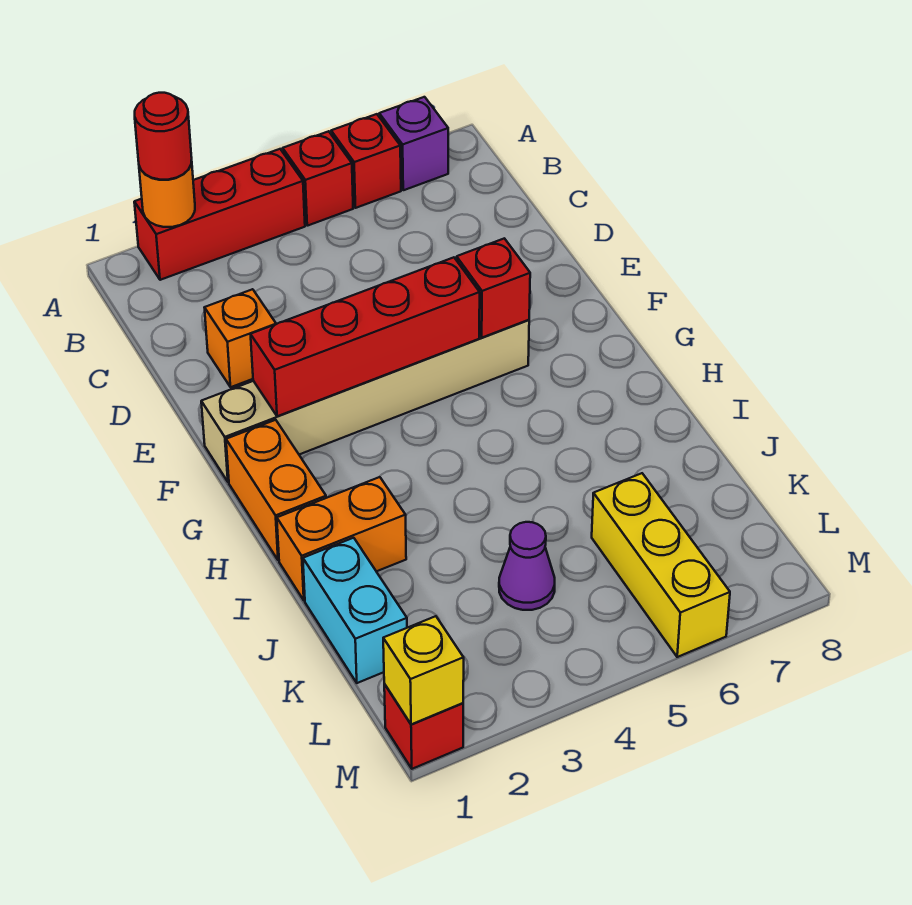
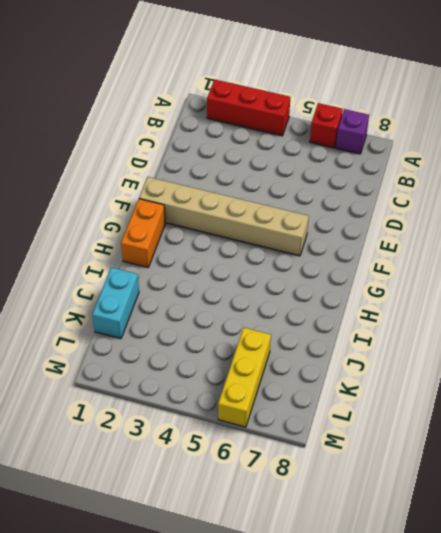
none -> red 1x1 brick [283,131,353,226]
none -> orange 1x1 brick [204,289,276,387]
none -> orange 1x2 brick [277,477,406,600]

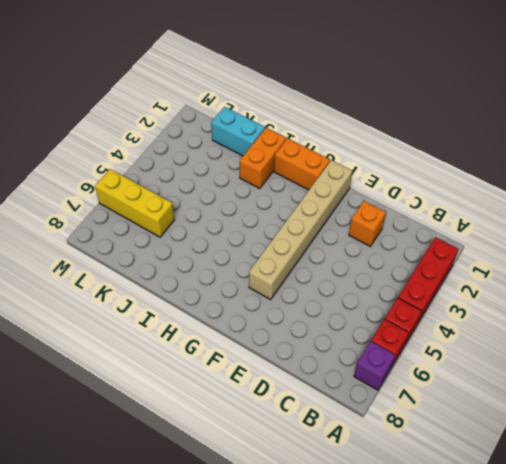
none -> purple 1x1 cone [499,522,555,610]
none -> red 1x1 brick [384,684,463,769]
none -> orange 1x1 round brick [139,161,195,227]

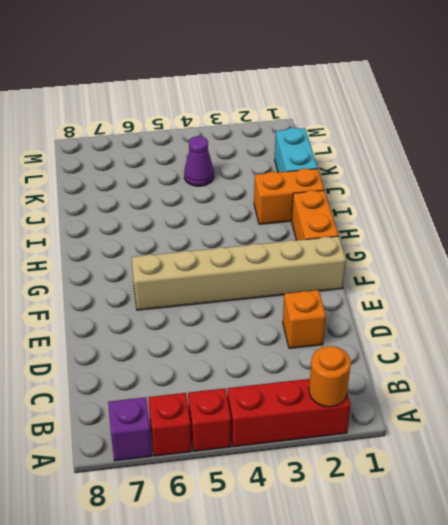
none -> yellow 1x3 brick [592,473,730,657]
none -> red 1x1 brick [384,684,463,769]
none -> red 1x4 brick [250,257,480,416]

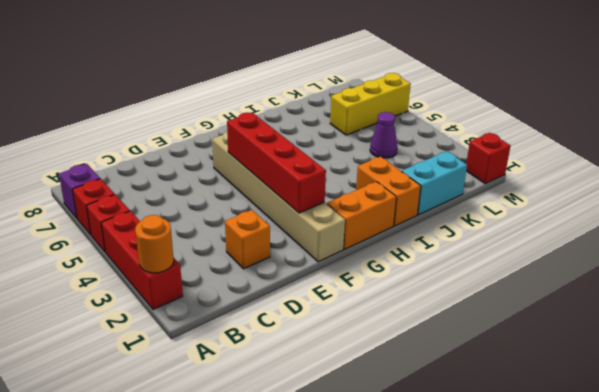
none -> red 1x1 brick [457,238,530,338]
none -> yellow 1x1 brick [383,616,464,724]
none -> red 1x1 round brick [135,93,192,180]

